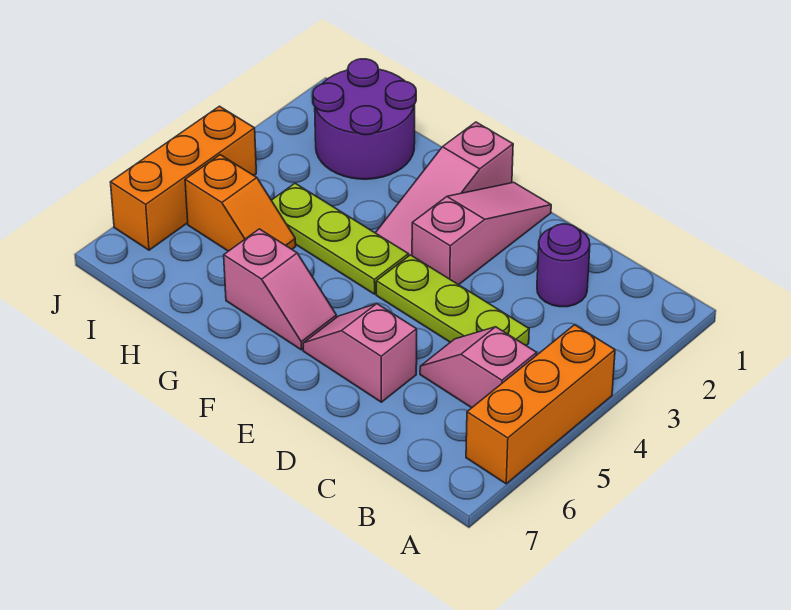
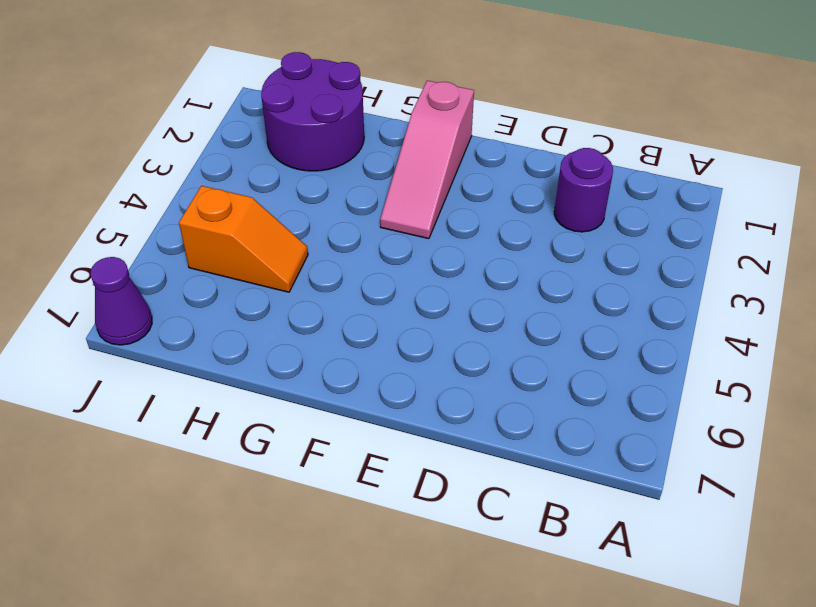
purple 1x1 cone [91,257,152,345] -> none
none -> orange 1x3 brick [466,325,615,484]
none -> pink 1x2 slope [420,327,537,408]
none -> lime 1x3 plate [376,255,529,345]

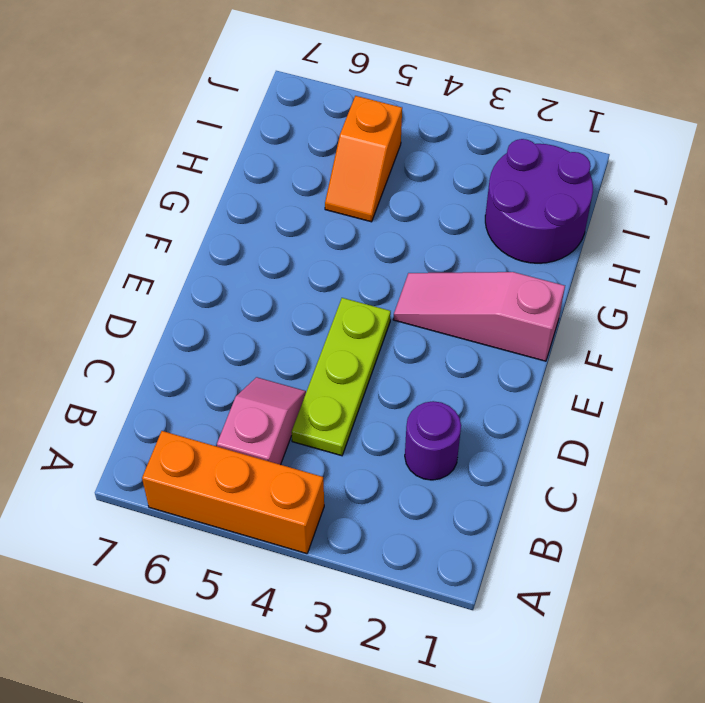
none -> pink 1x2 slope [303,304,417,402]
none -> pink 1x3 slope [412,182,551,285]
none -> lime 1x3 plate [271,183,409,294]

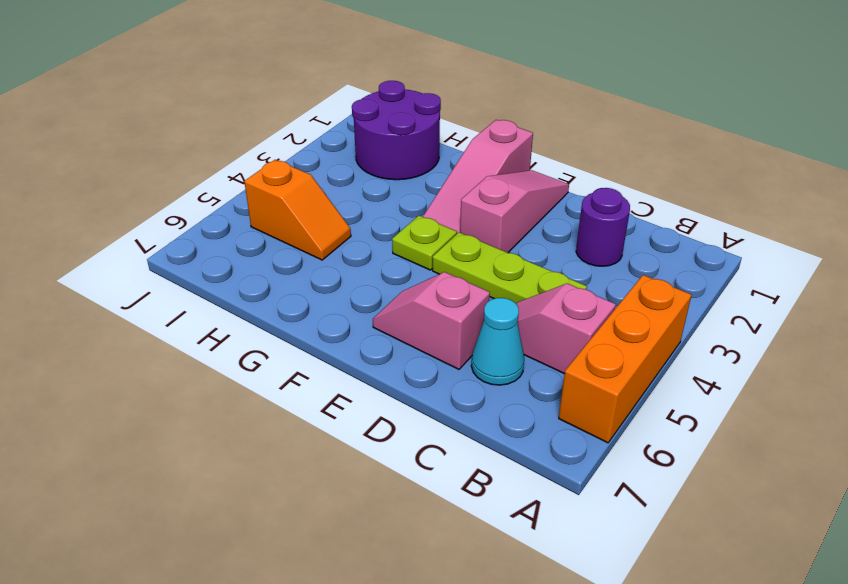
cyan 1x1 cone [471,298,524,385] -> none
lime 1x1 plate [392,216,457,270] -> lime 1x3 plate [271,183,409,294]
none -> pink 1x2 slope [224,229,337,350]
none -> orange 1x3 brick [110,106,256,250]

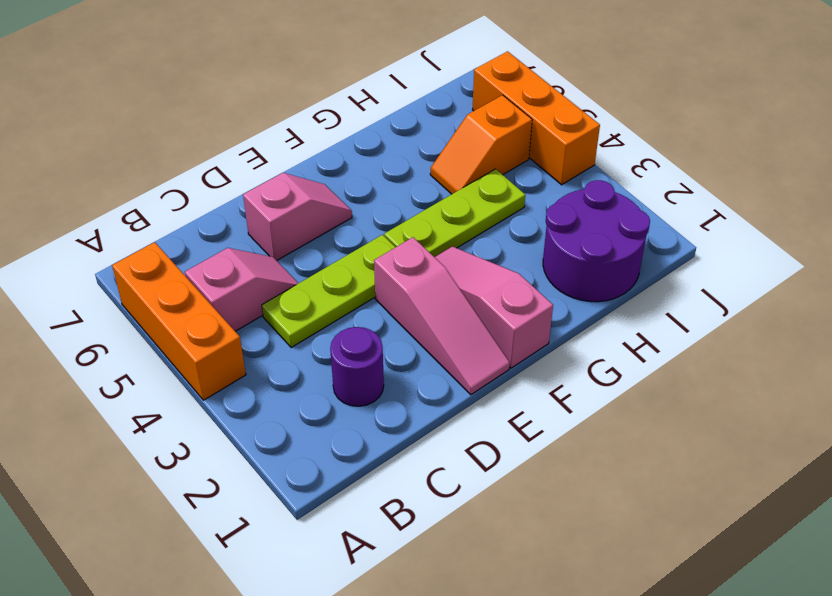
none -> pink 1x2 slope [224,229,337,350]

